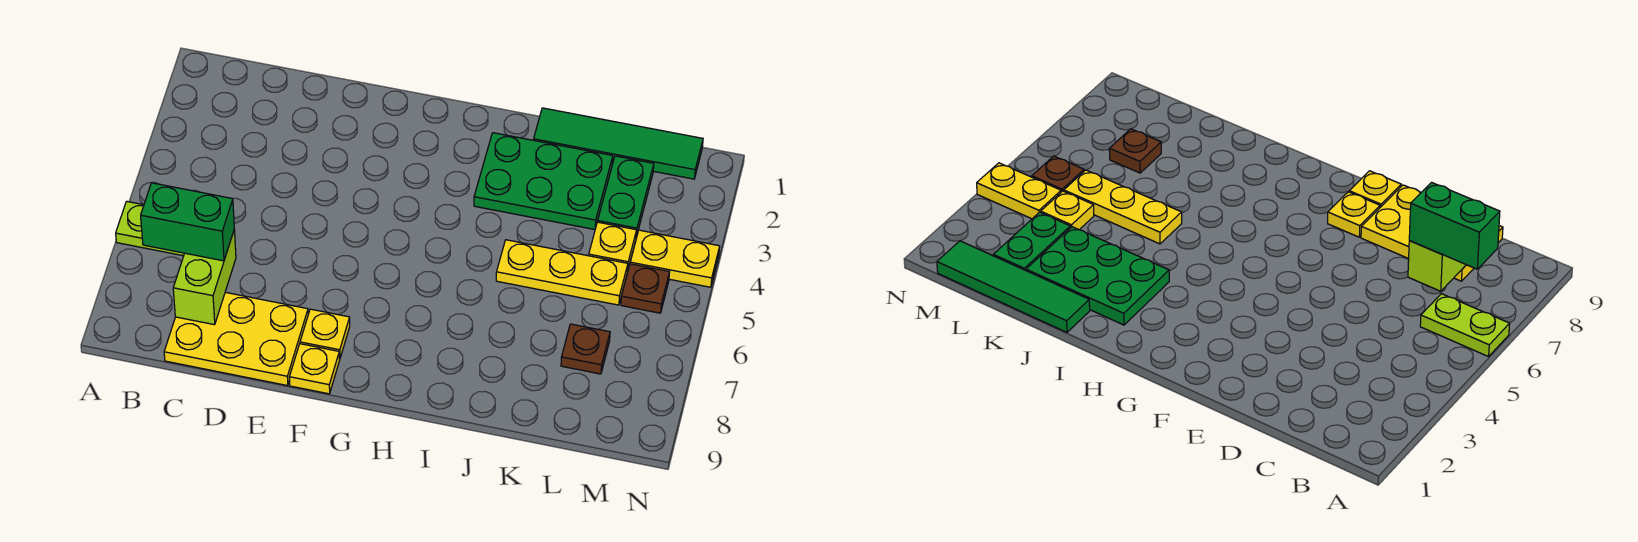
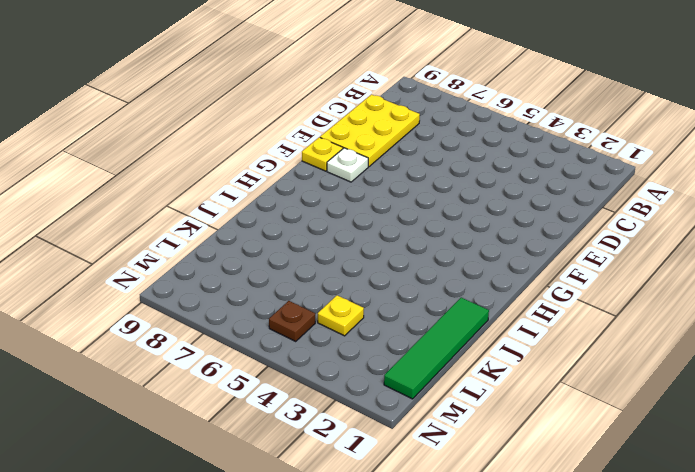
white 1x1 plate [327,148,368,182] -> yellow 1x1 plate [300,309,350,359]
none -> lime 1x2 plate [116,201,184,256]
none -> green 2x3 plate [474,133,613,230]
none -> yellow 1x3 plate [496,240,628,305]

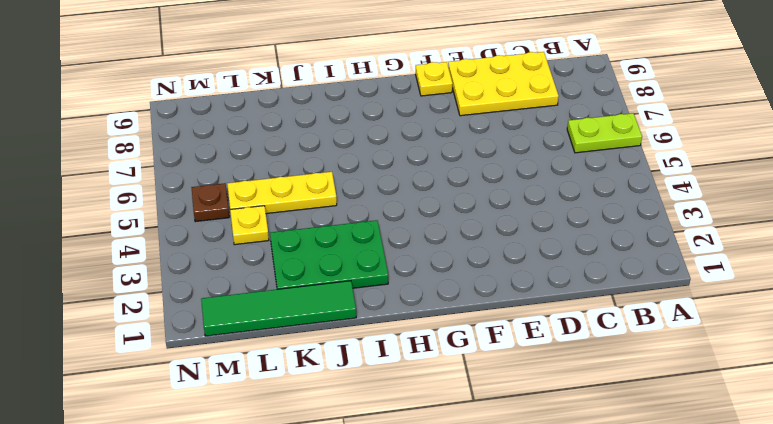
none -> yellow 1x1 plate [300,309,350,359]
none -> green 1x2 plate [598,156,654,236]
none -> brown 1x1 plate [561,324,610,374]

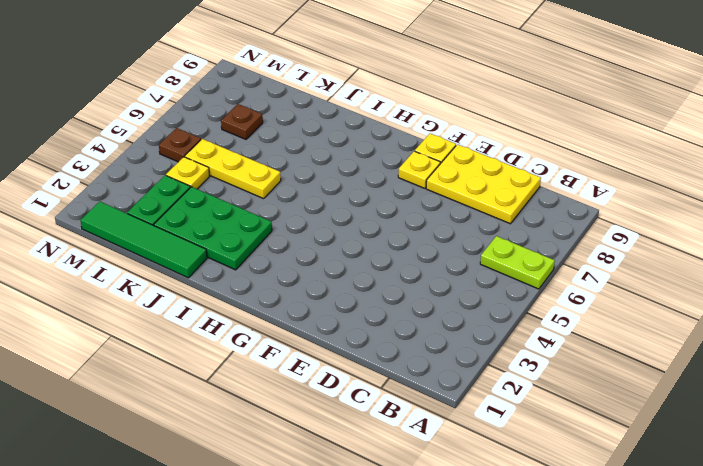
none -> yellow 1x2 plate [630,230,720,287]
none -> lime 1x2 brick [173,230,236,325]
none -> green 1x2 brick [141,183,234,261]

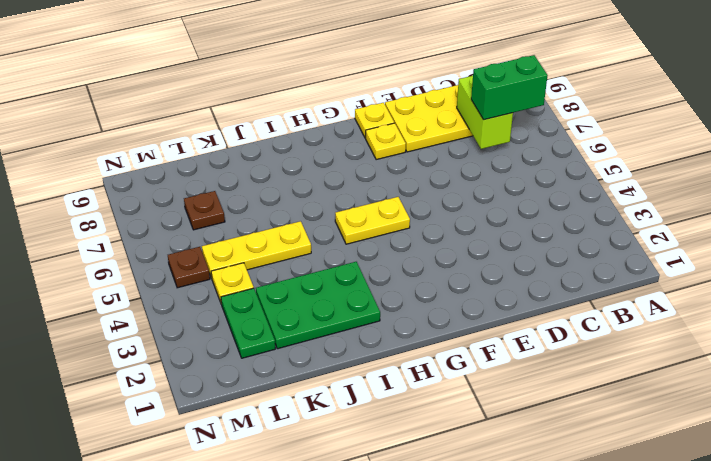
yellow 1x2 plate [335,197,410,244] -> yellow 1x2 plate moved to [630,230,720,287]
none -> lime 1x2 plate [116,201,184,256]
none -> green 1x4 tile [534,108,703,179]

